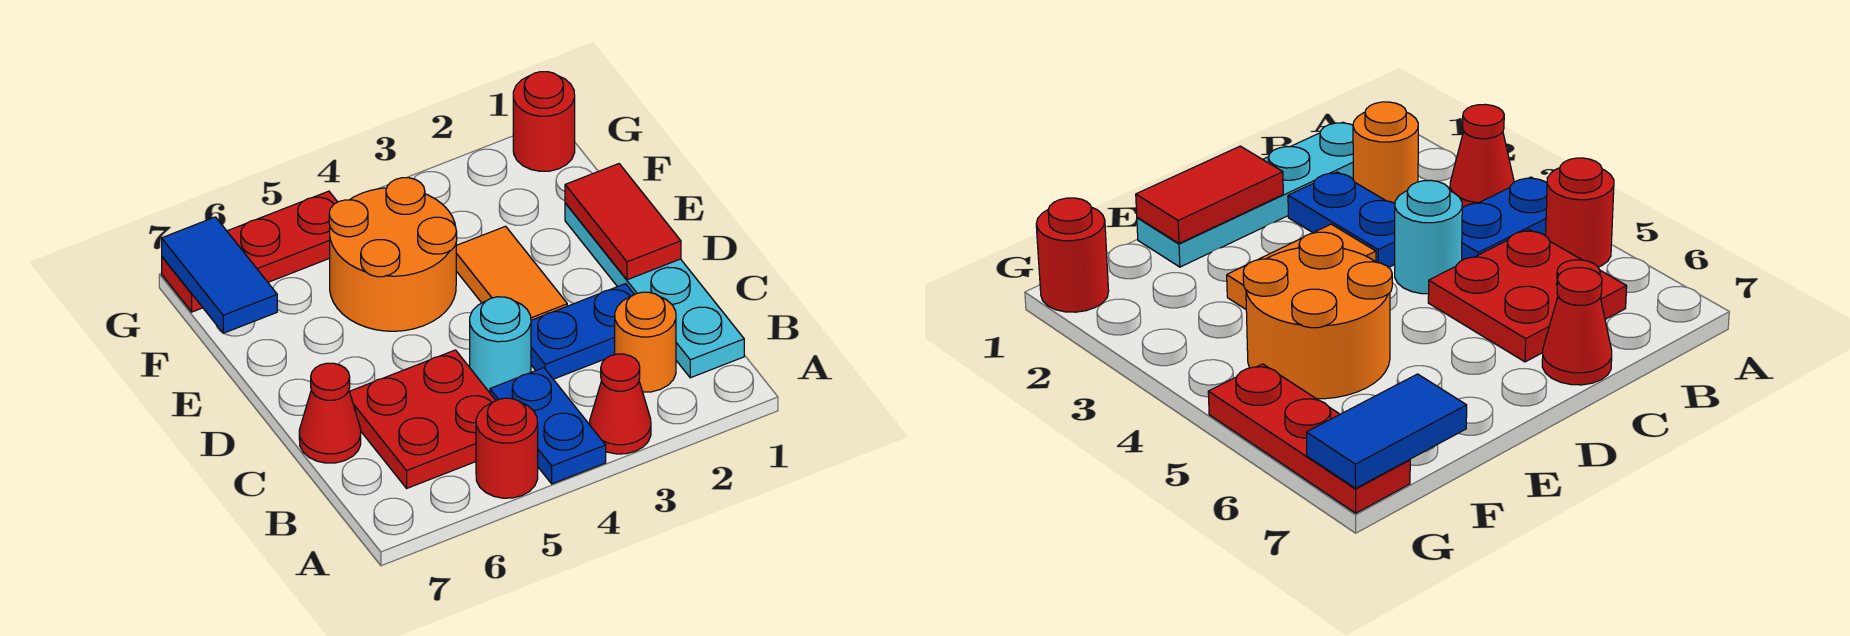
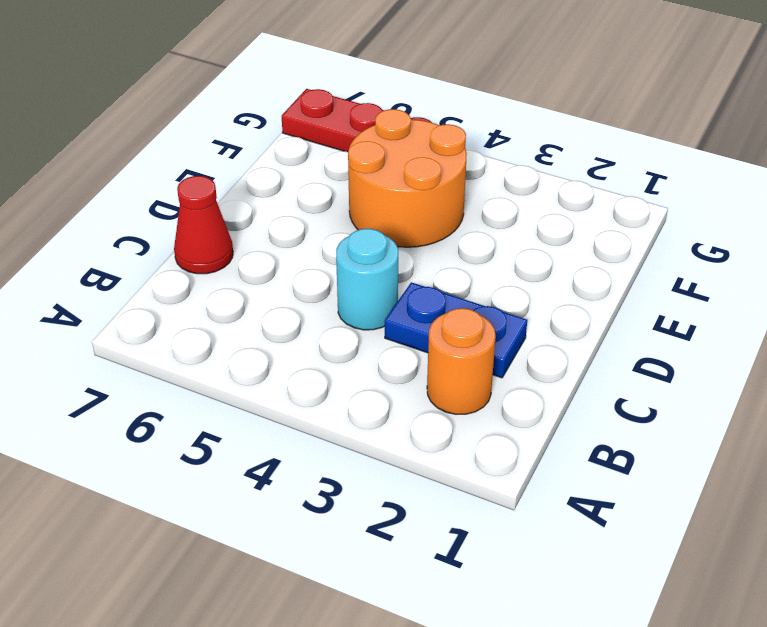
none -> red 1x1 cone [590,354,651,454]
none -> blue 1x2 plate [490,368,606,484]
none -> red 1x1 round brick [476,398,538,498]

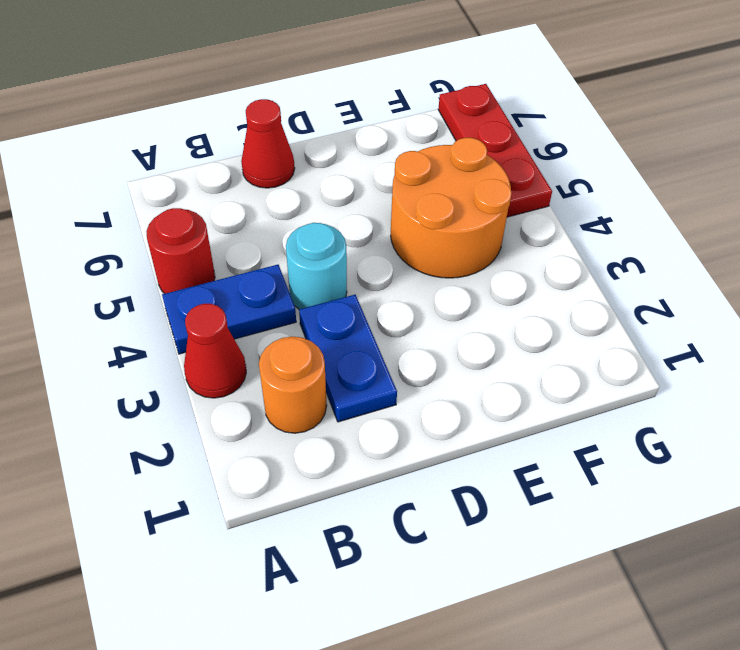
none -> cyan 1x4 plate [565,203,744,378]
none -> red 2x2 plate [350,350,496,488]
none -> orange 1x2 tile [456,226,567,320]

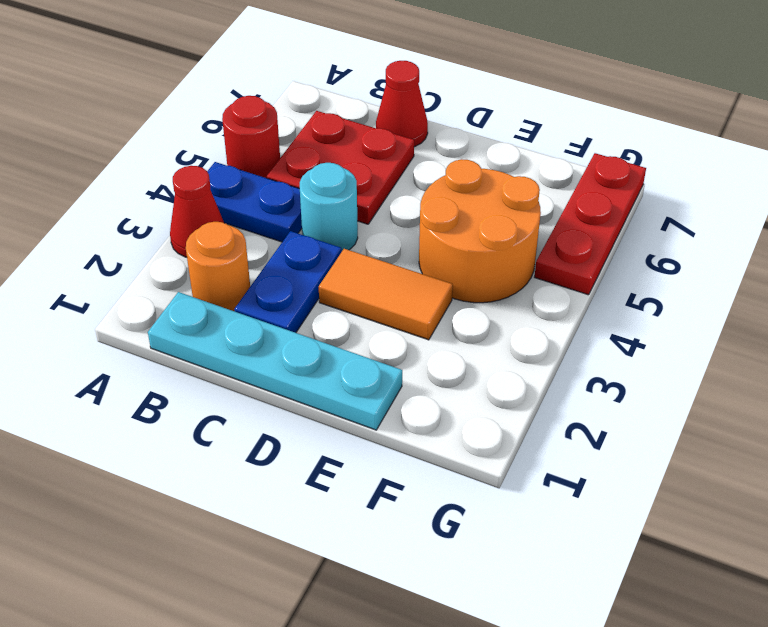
none -> red 1x1 round brick [513,72,575,171]
none -> red 1x2 tile [565,164,681,280]
none -> blue 1x2 tile [162,217,277,333]

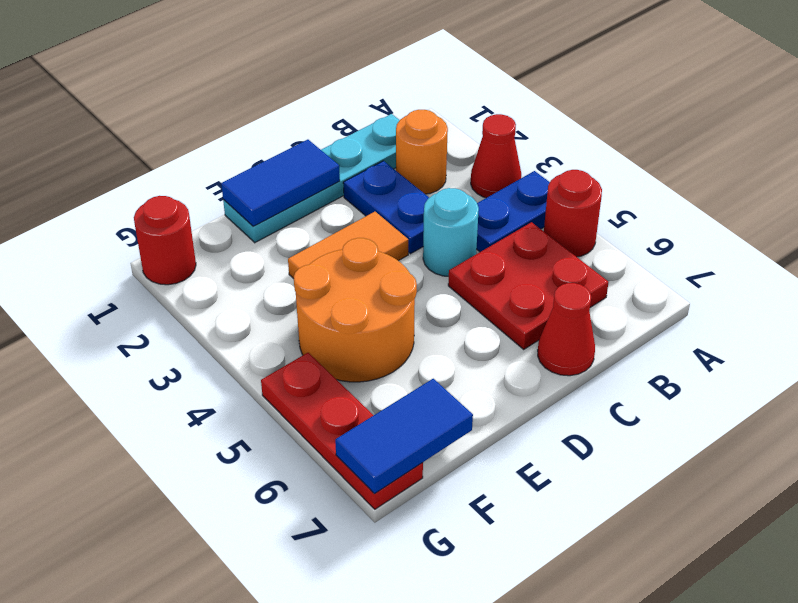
blue 1x2 tile [221,140,340,226] -> red 1x2 tile [565,164,681,280]

